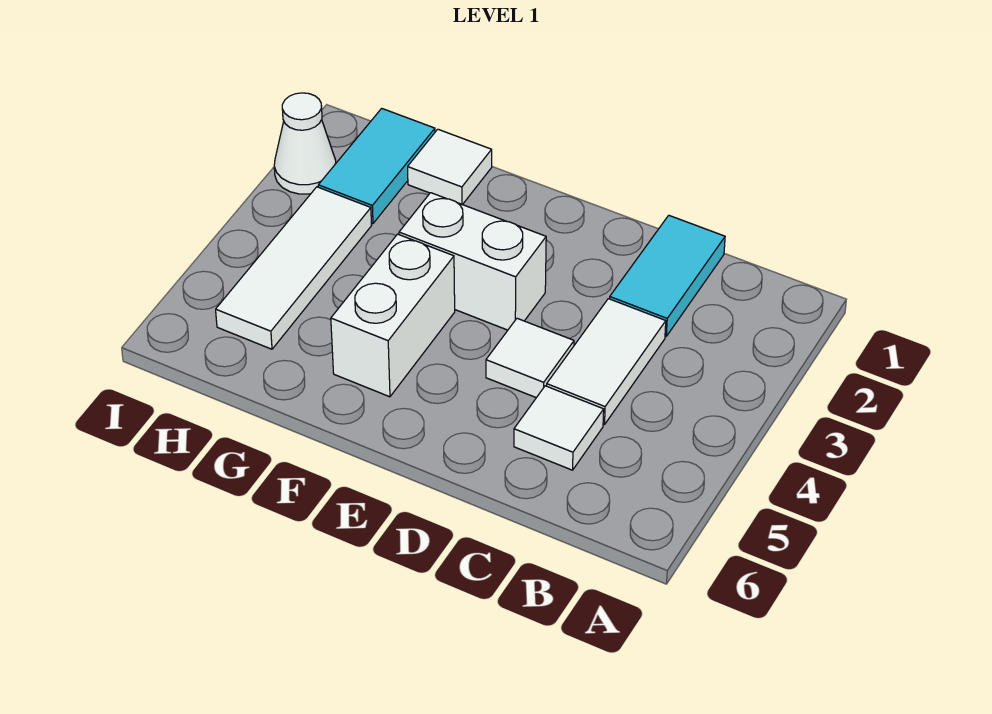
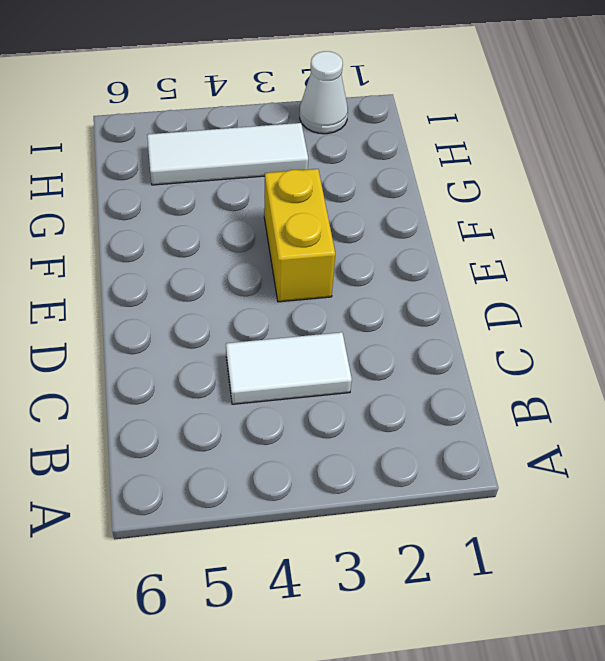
yellow 1x2 brick [264,169,335,302] -> white 1x2 brick [399,193,546,330]
none -> cyan 1x2 tile [610,215,725,336]
none -> white 1x1 tile [514,386,604,470]

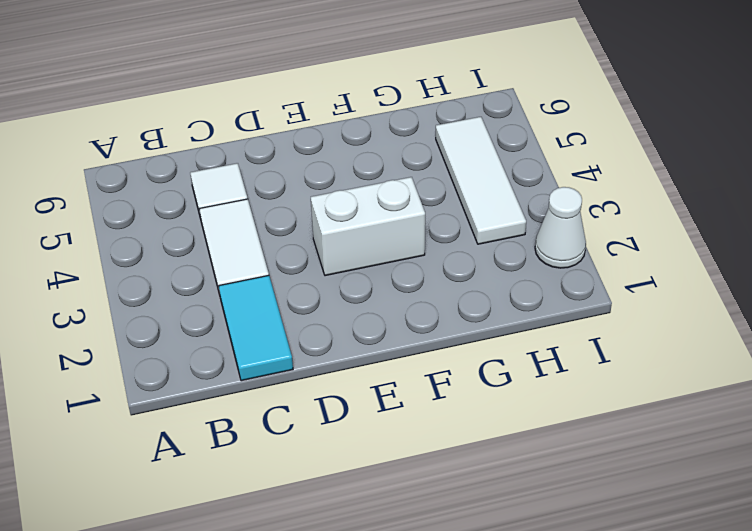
none -> white 1x1 tile [486,318,574,398]
none -> white 1x2 brick [331,234,455,397]

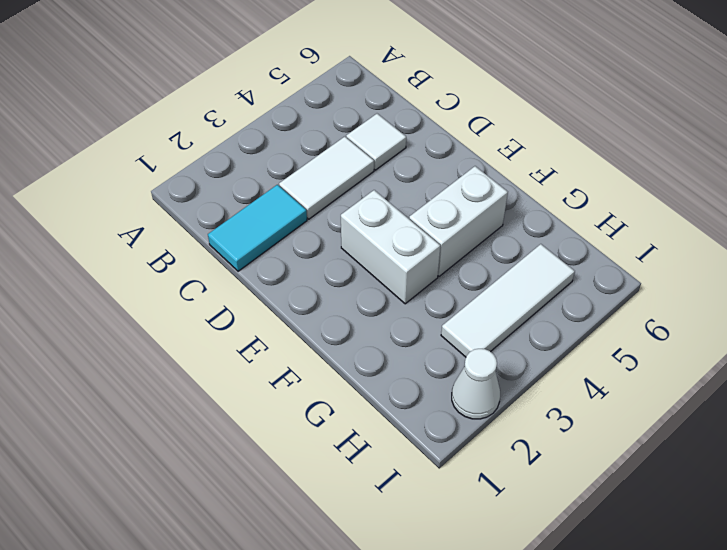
none -> white 1x1 tile [486,318,574,398]
none -> white 1x1 tile [408,129,492,205]

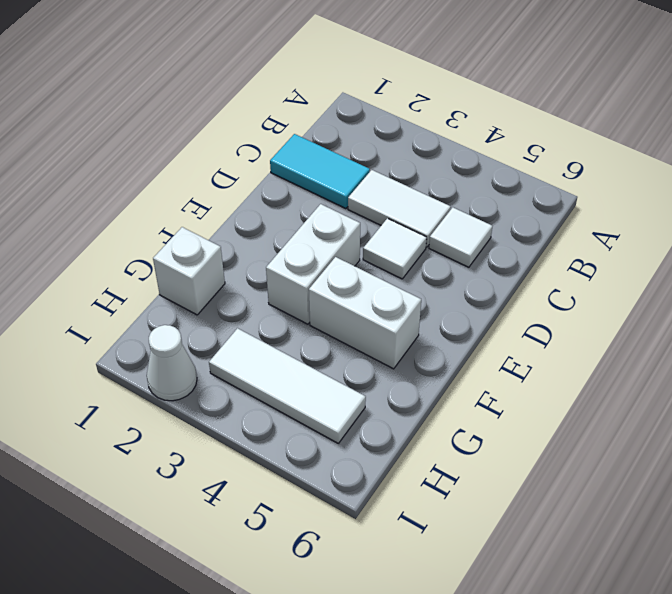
white 1x1 brick [153,227,225,315] -> white 1x1 tile [408,129,492,205]
none -> cyan 1x2 tile [318,108,435,224]

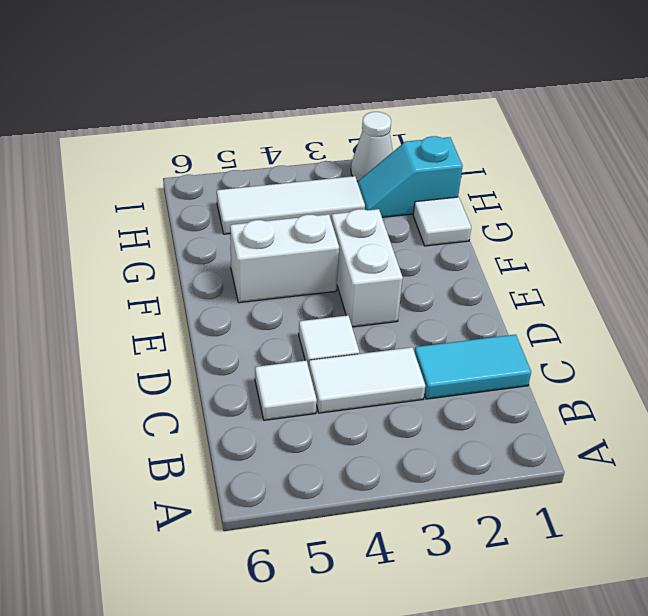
cyan 1x2 slope [357,136,463,217] -> cyan 1x2 tile [318,108,435,224]

